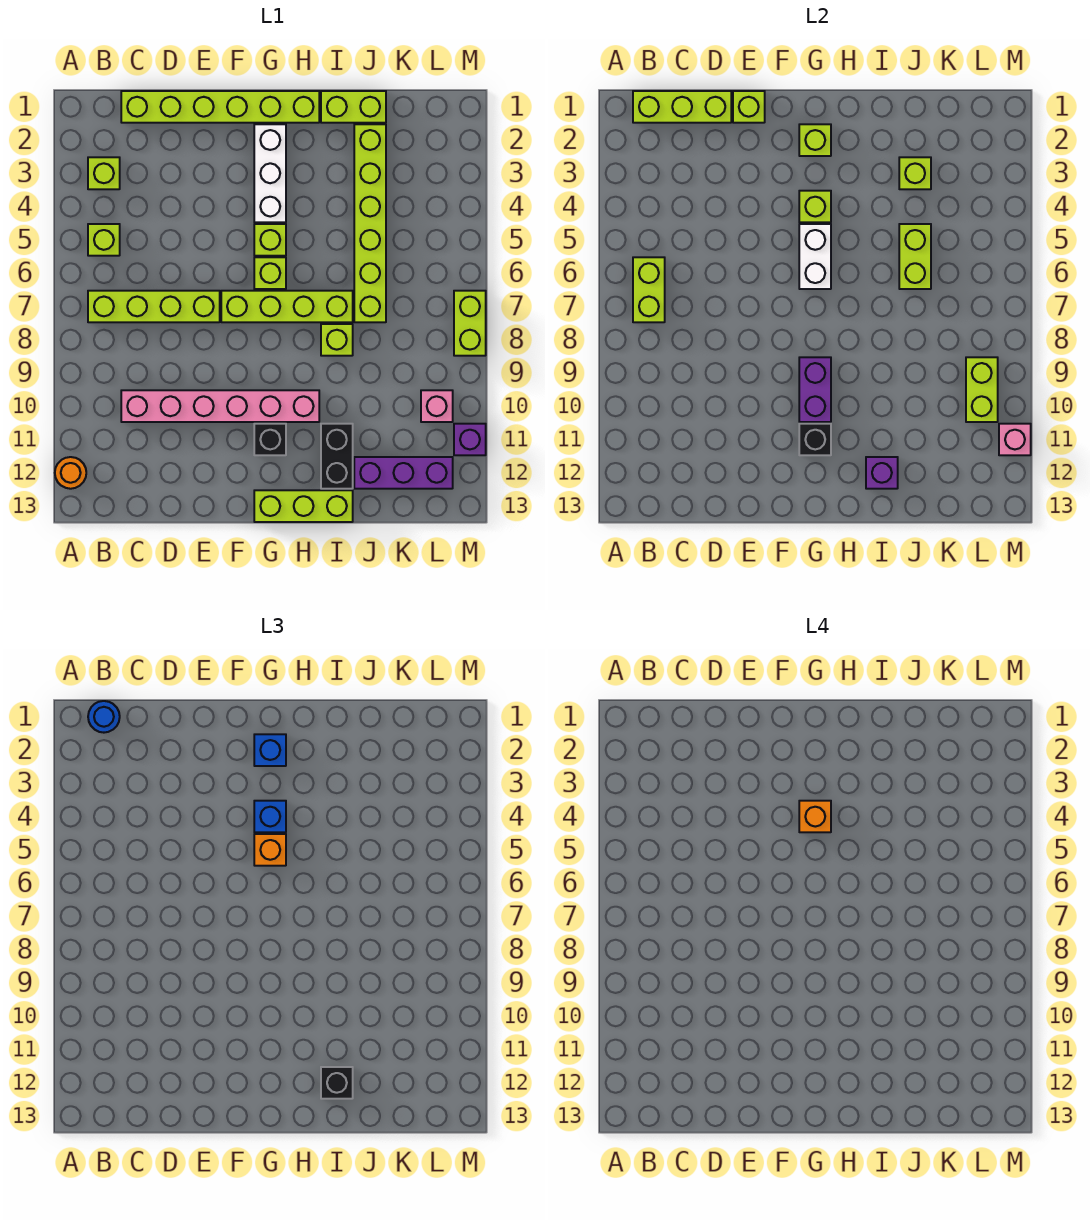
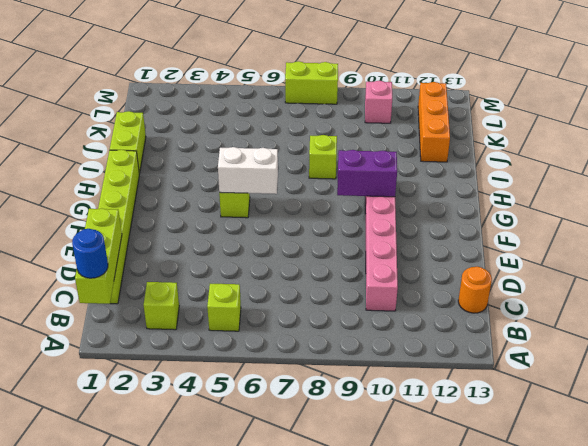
orange 1x1 round brick [458,267,492,313] -> orange 1x1 round brick moved to [55,457,86,489]
orange 1x3 brick [418,82,450,162] -> purple 1x3 brick [354,457,453,489]
none -> lime 1x4 brick [88,291,220,322]
none -> lime 1x4 brick [221,291,353,322]
none -> white 1x3 brick [254,124,286,222]
none -> lime 1x1 brick [254,257,286,289]

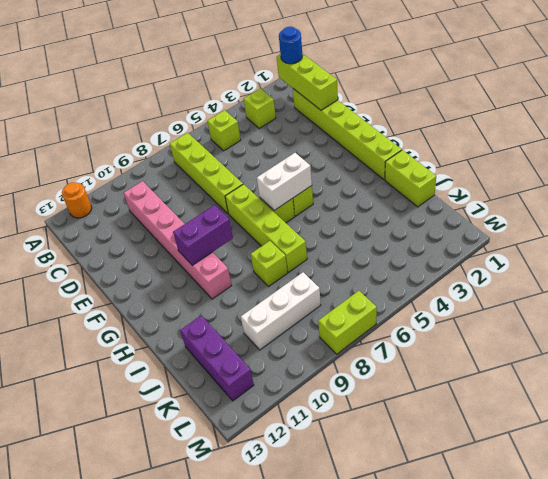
white 1x3 brick [241,272,321,350] -> white 1x3 brick moved to [254,124,286,222]
none -> black 1x1 brick [254,424,286,455]
none -> lime 1x3 brick [254,490,353,522]
none -> black 1x2 brick [321,424,353,489]
none -> lime 1x6 brick [354,124,386,322]

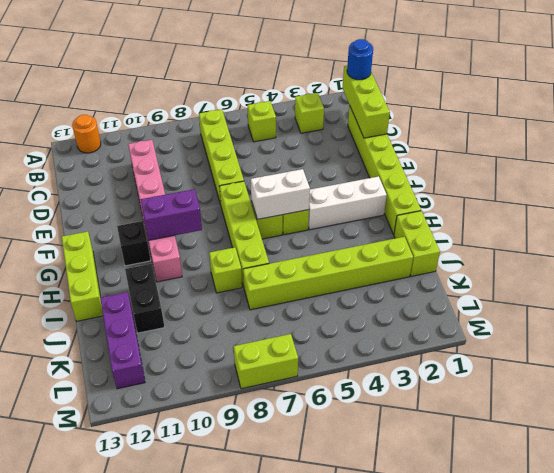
black 1x2 brick [125,264,164,333] -> black 1x2 brick turned to [321,424,353,489]
none -> pink 1x1 brick [421,390,453,422]
none -> purple 1x1 brick [454,424,486,455]
none -> lime 1x2 brick [633,257,665,322]
none -> lime 1x1 brick [733,91,765,123]

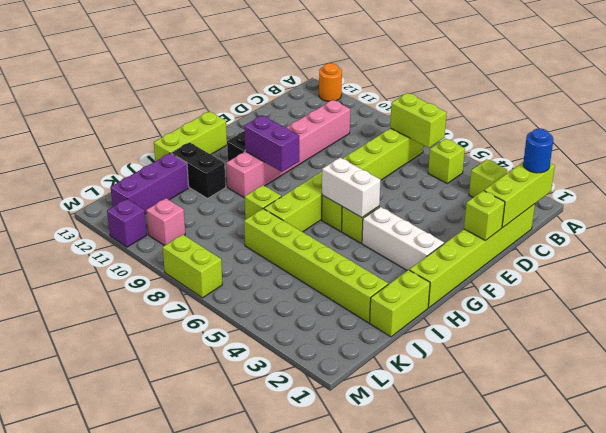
none -> lime 1x1 brick [799,124,831,156]
none -> lime 1x1 brick [799,191,831,222]
none -> black 1x1 brick [799,424,831,455]
none -> purple 1x1 brick [866,457,898,489]

